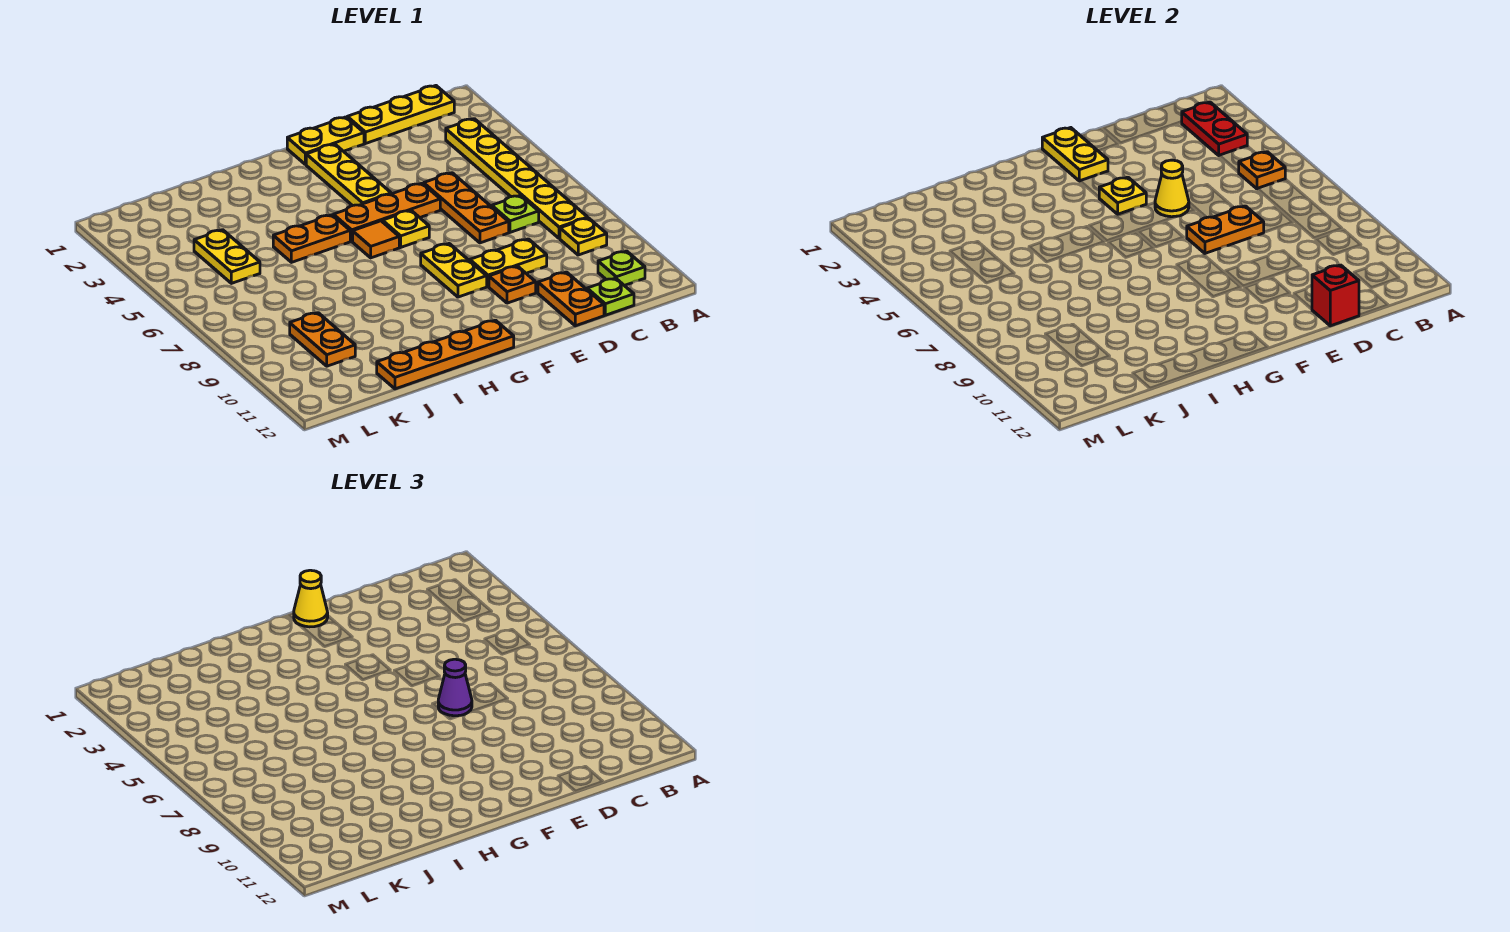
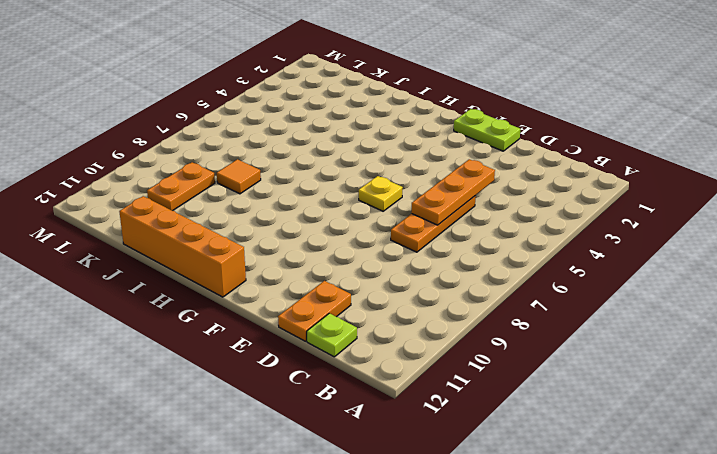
orange 1x3 plate [411,159,495,225] -> orange 1x3 plate turned to [333,183,440,241]
lime 1x2 plate [454,109,520,151] -> yellow 1x2 plate [287,117,364,165]
orange 1x4 brick [119,196,246,297] -> orange 1x4 plate [377,320,514,389]
orange 1x1 tile [217,159,261,194] -> orange 1x1 tile moved to [353,221,399,258]
none -> yellow 1x3 plate [347,86,454,144]
none -> yellow 1x6 plate [446,119,588,239]
none -> yellow 1x1 plate [560,218,607,255]

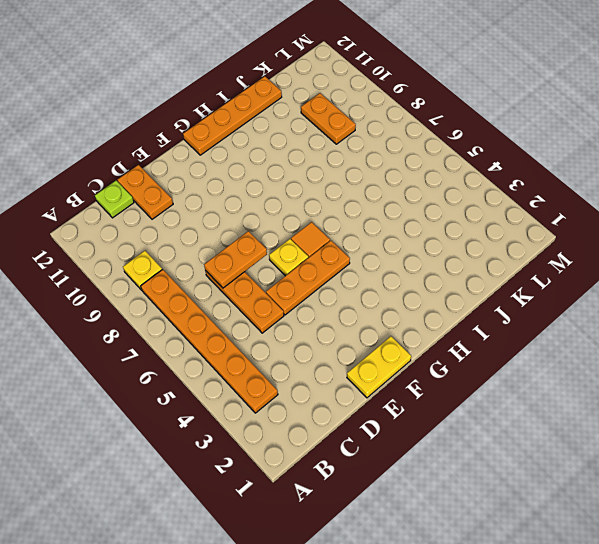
orange 1x6 plate [141,269,278,413] -> yellow 1x6 plate [446,119,588,239]
none -> yellow 1x3 plate [347,86,454,144]
none -> lime 1x1 plate [598,251,645,286]
none -> lime 1x1 plate [492,195,539,232]

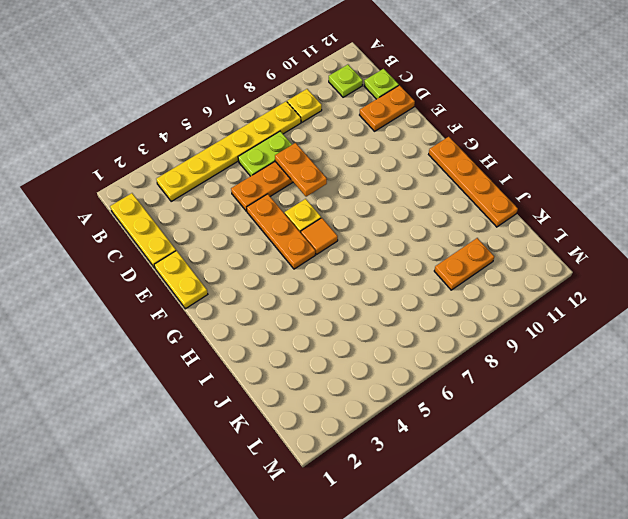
lime 1x2 plate [238,131,292,176] -> lime 1x1 plate [492,195,539,232]
none -> yellow 1x2 plate [470,239,547,287]
none -> orange 1x1 plate [489,266,536,303]
none -> yellow 1x3 plate [306,144,391,206]

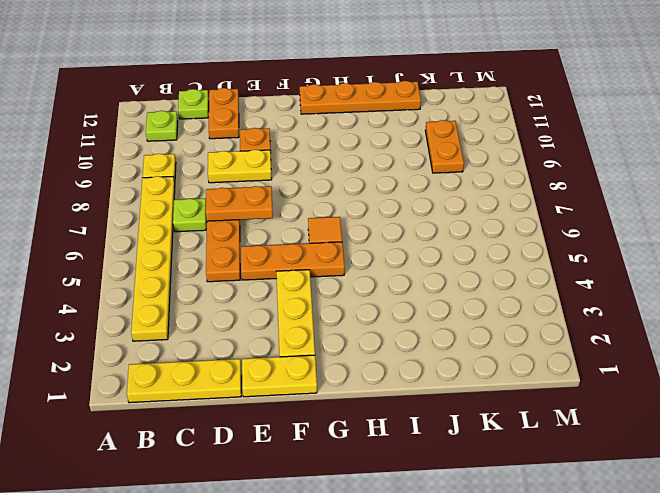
none -> yellow 1x1 plate [383,211,429,247]
none -> yellow 1x2 plate [421,244,487,297]
none -> orange 1x2 plate [273,215,350,262]

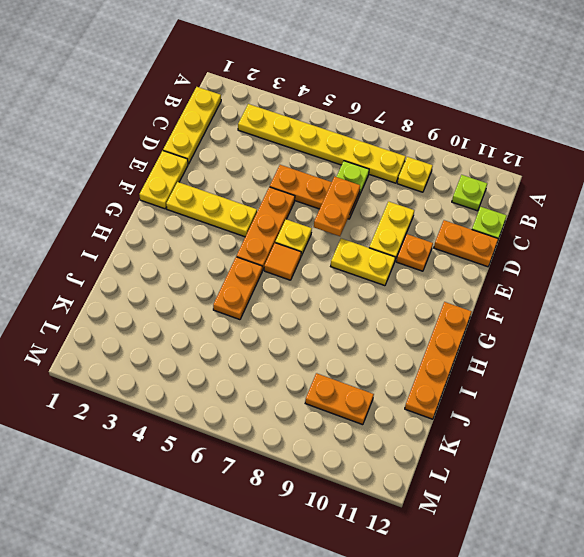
none -> yellow 1x2 plate [194,230,260,283]
none -> red 1x2 plate [1182,102,1247,155]
none -> orange 1x1 plate [1239,152,1285,189]

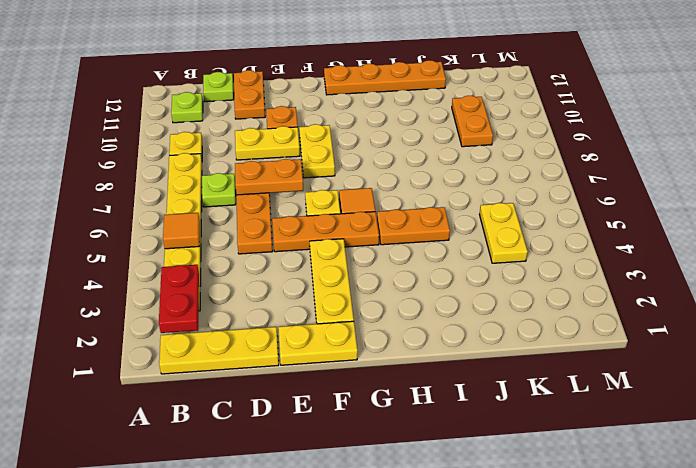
orange 1x1 tile [163,213,200,249] -> orange 1x1 plate [1239,152,1285,189]
none -> red 1x1 brick [1312,265,1359,326]
none -> yellow 1x1 cone [1155,160,1189,217]
none -> yellow 1x2 plate [1042,128,1108,181]

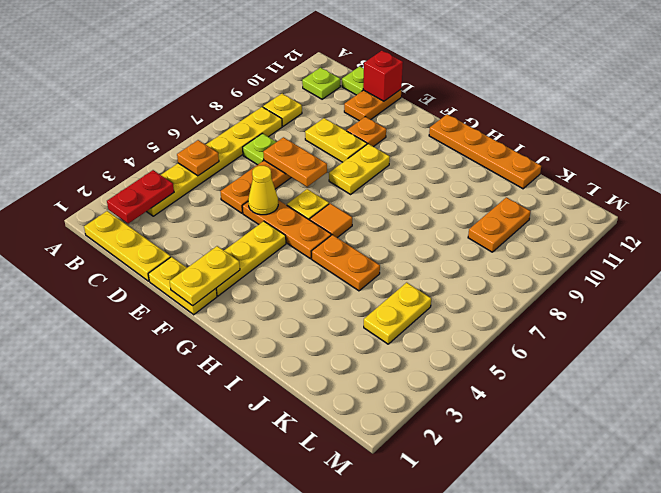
none -> yellow 1x1 plate [1099,177,1146,214]
none -> purple 1x1 cone [438,659,472,716]
none -> yellow 1x1 cone [294,570,328,627]

